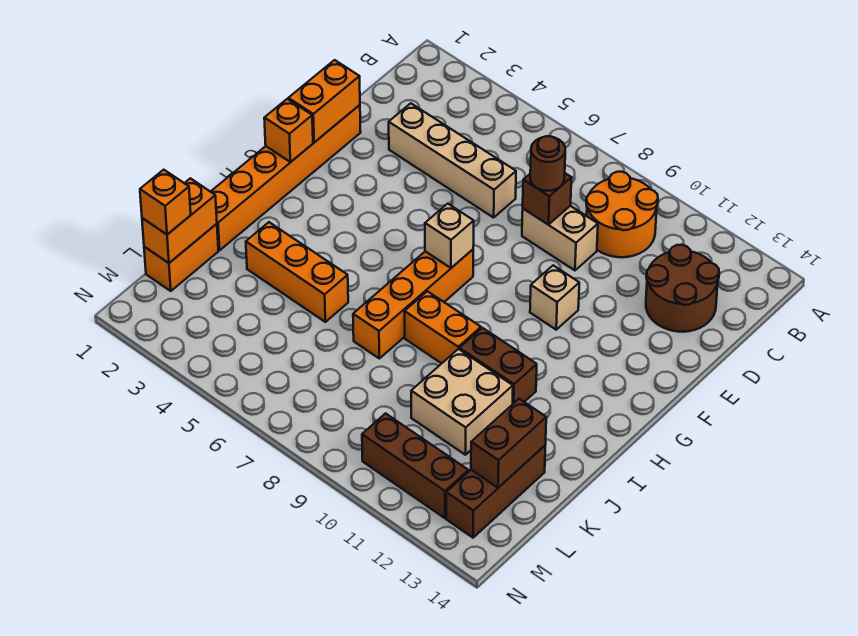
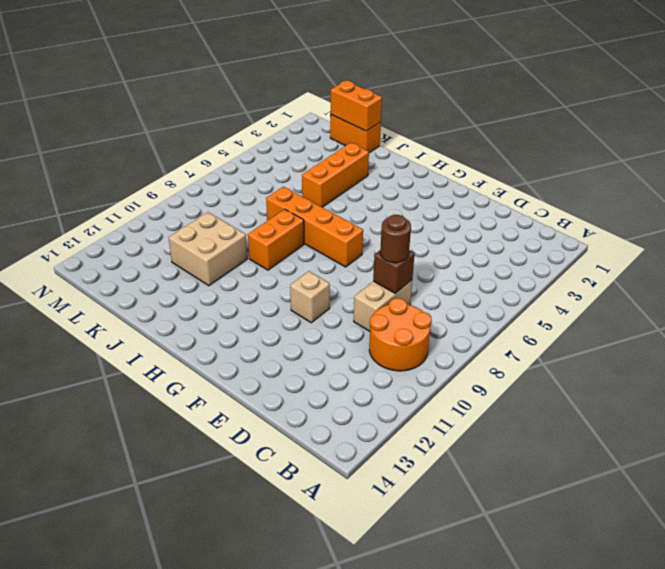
none -> brown 2x2 round brick [646,245,719,332]
none -> tan 1x4 brick [389,103,516,218]
none -> orange 1x6 brick [211,105,361,250]

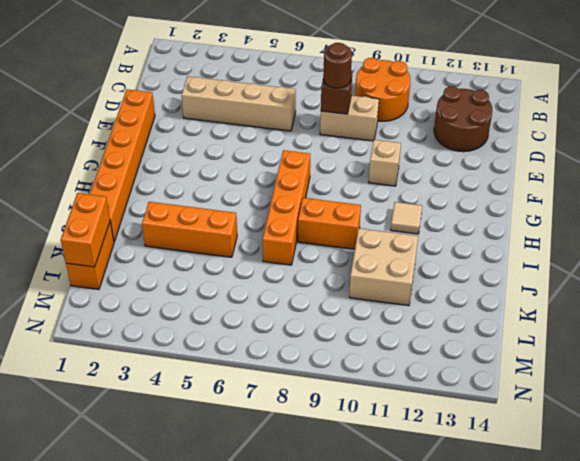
tan 1x1 tile [391,202,422,234] -> none
none -> brown 1x2 brick [460,328,537,404]
none -> brown 1x3 brick [446,446,545,538]
none -> brown 1x3 brick [362,413,468,518]

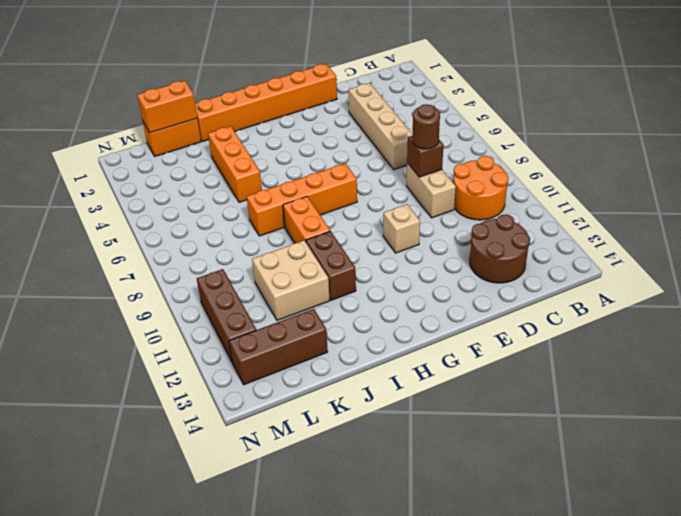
none -> orange 1x2 brick [288,60,360,142]
none -> orange 1x1 brick [264,99,313,162]
none -> tan 1x1 brick [425,204,474,268]

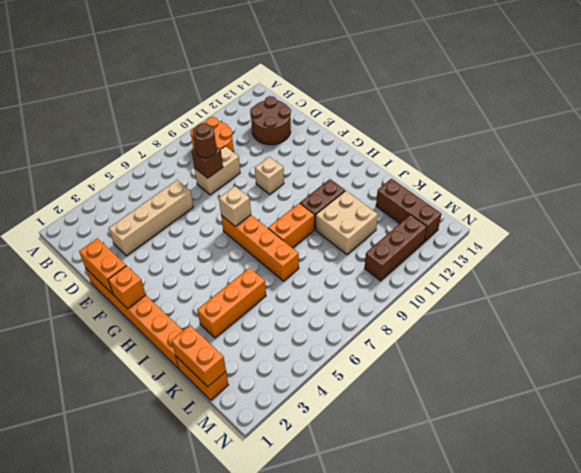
none -> brown 1x2 brick [471,399,546,488]
none -> orange 1x1 brick [140,170,191,234]

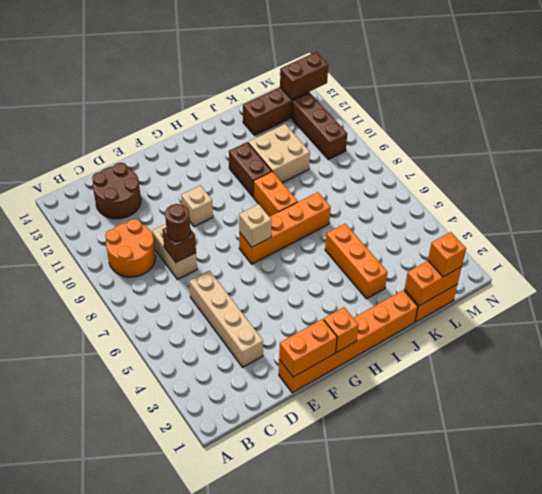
brown 1x2 brick [280,52,328,100] -> brown 1x2 brick moved to [471,399,546,488]

